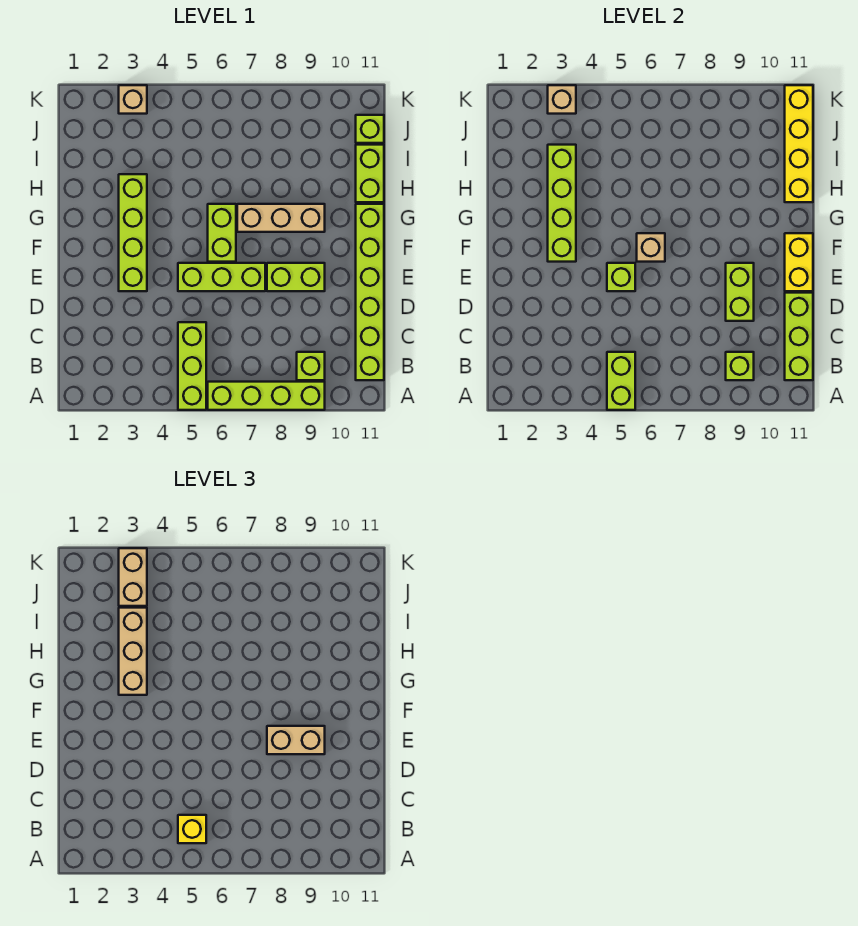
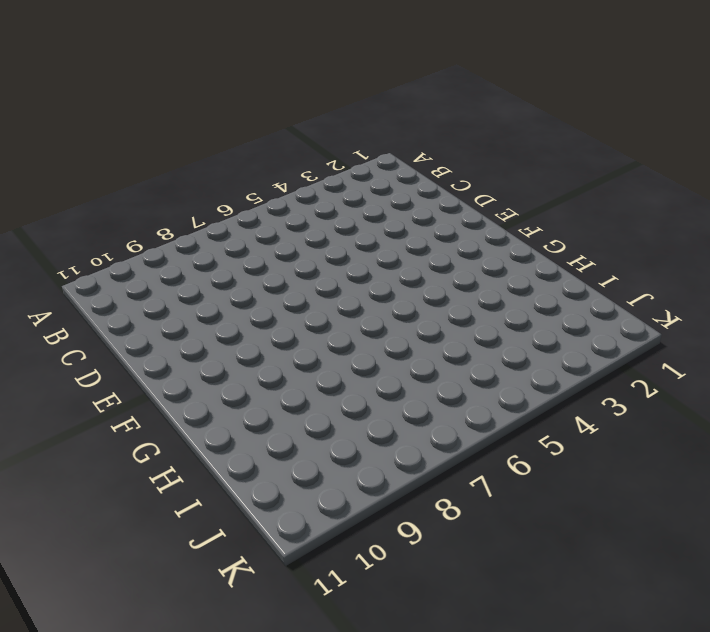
none -> lime 1x3 brick [178,322,206,410]
none -> lime 1x4 brick [208,382,325,410]
none -> lime 1x1 brick [297,352,325,380]

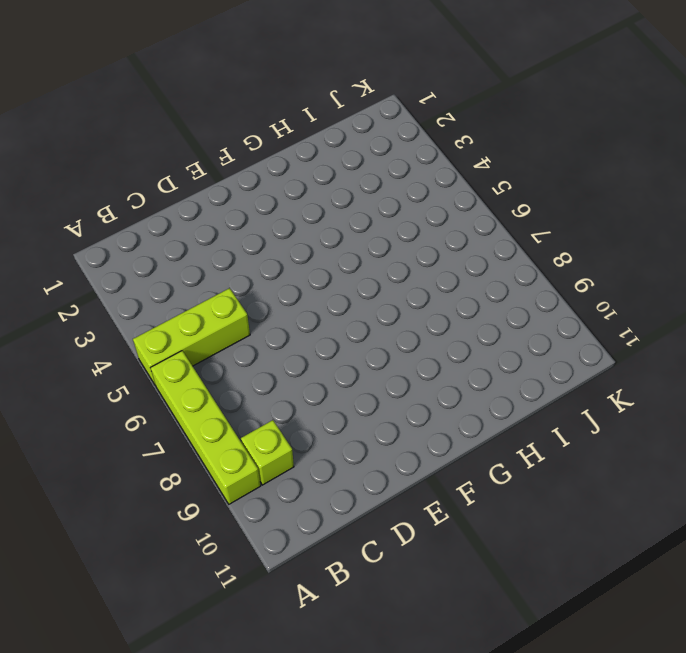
none -> lime 1x6 brick [356,204,384,380]
none -> lime 1x4 brick [119,174,147,291]
none -> lime 1x3 brick [178,263,265,291]

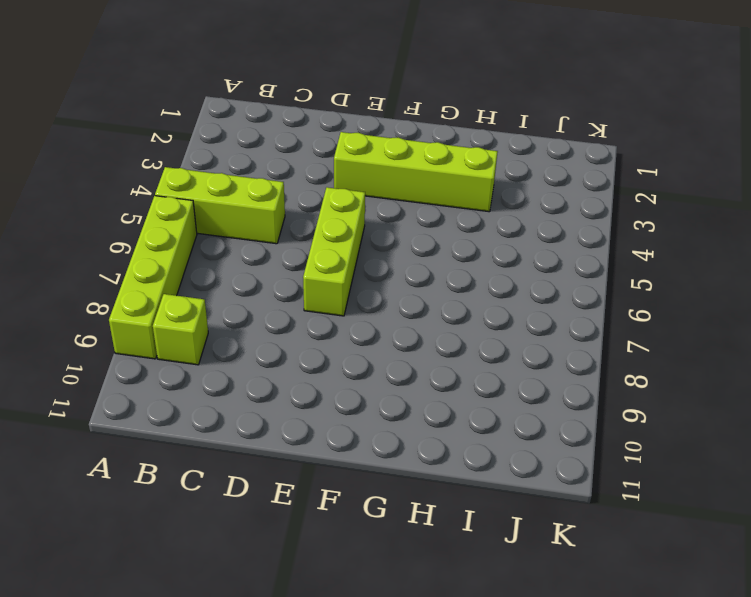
none -> lime 1x6 brick [356,204,384,380]
none -> lime 1x2 brick [267,263,325,291]
none -> lime 1x2 brick [208,204,236,262]

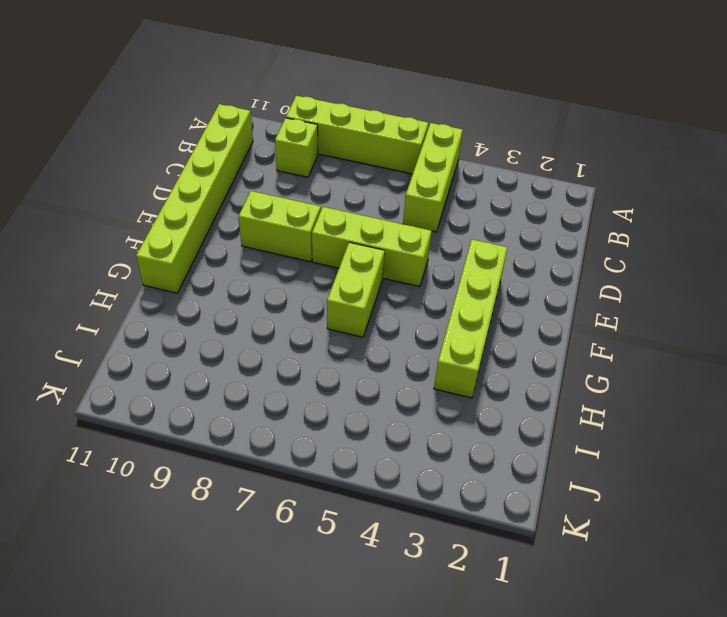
none -> tan 1x3 brick [237,204,325,232]
none -> lime 1x2 brick [356,145,384,202]
none -> lime 1x1 brick [356,115,384,143]

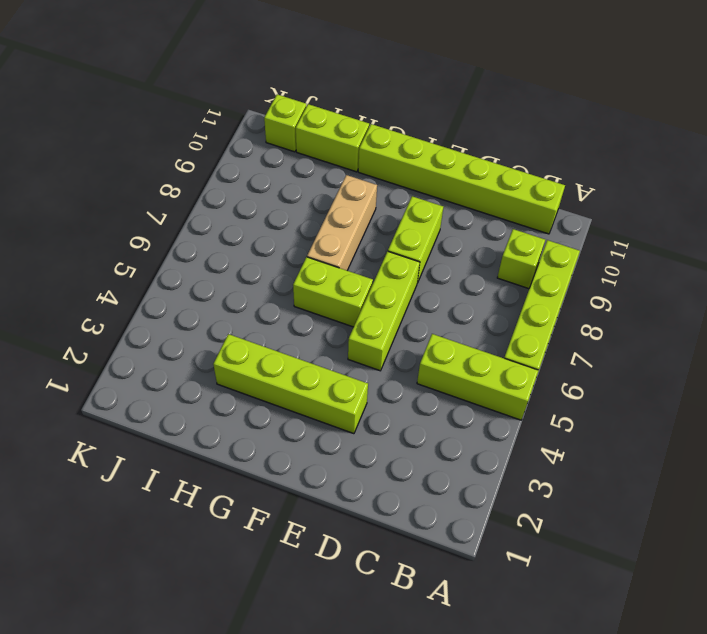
none -> tan 1x1 brick [119,85,147,114]
none -> lime 1x2 brick [607,352,635,410]
none -> lime 1x1 brick [726,352,754,380]

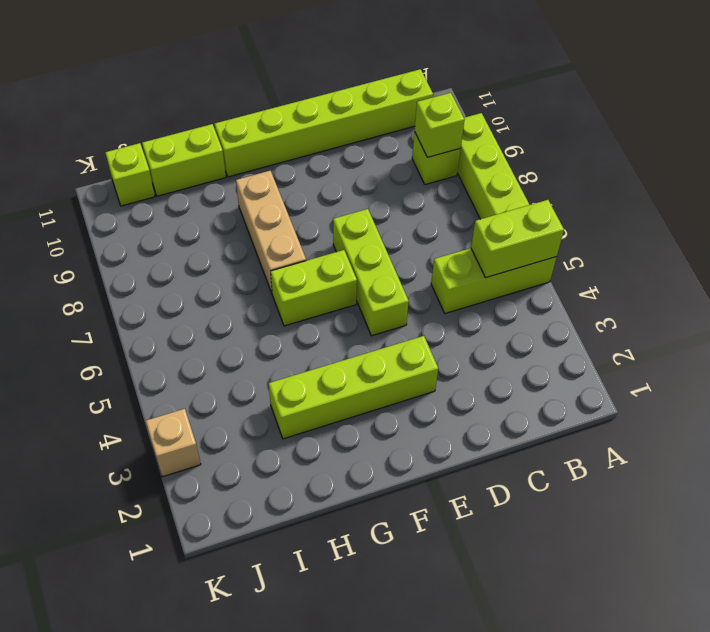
none -> lime 1x2 brick [267,263,325,291]
none -> lime 1x3 brick [785,293,813,380]
none -> lime 1x2 brick [726,263,754,321]

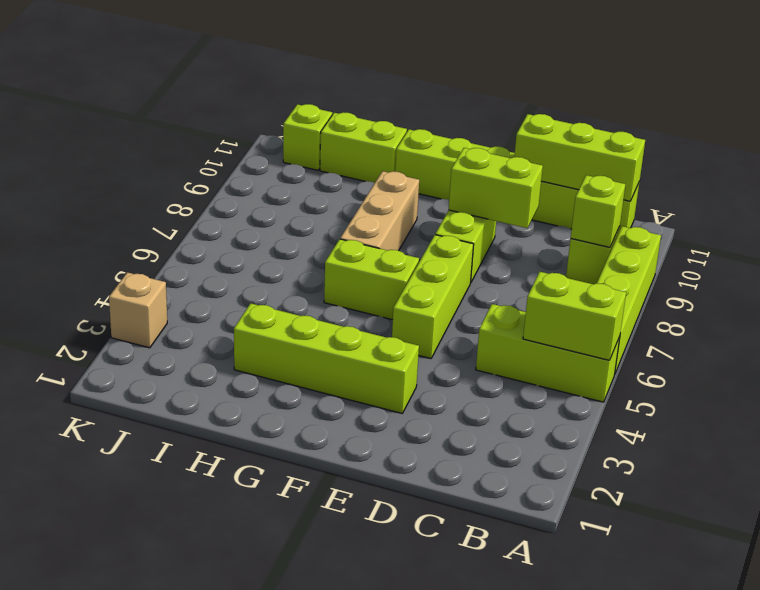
none -> lime 1x1 brick [607,263,635,291]
none -> yellow 1x2 brick [785,233,813,291]
none -> lime 1x4 brick [548,145,576,262]

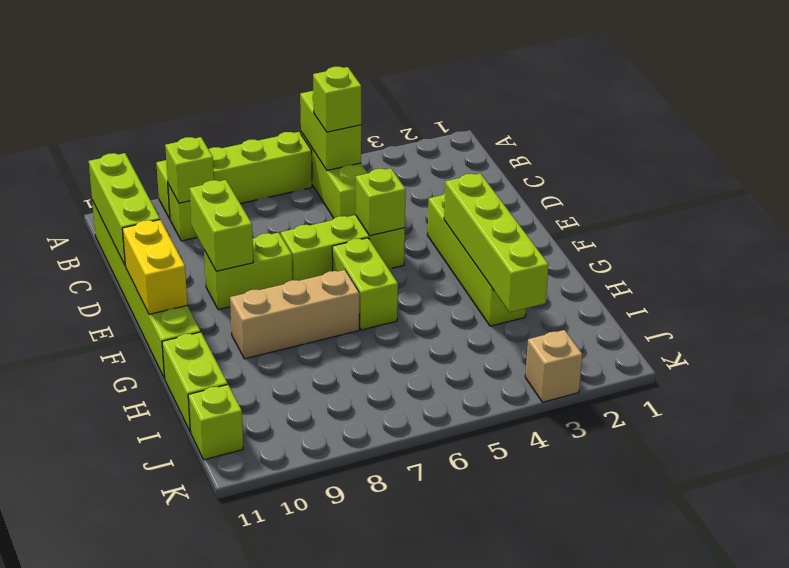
lime 1x1 brick [313,67,361,132] -> yellow 1x1 brick [178,815,206,843]
none -> tan 1x1 brick [637,233,665,262]
none -> yellow 1x4 brick [785,85,813,202]
none -> tan 1x1 brick [548,85,576,114]

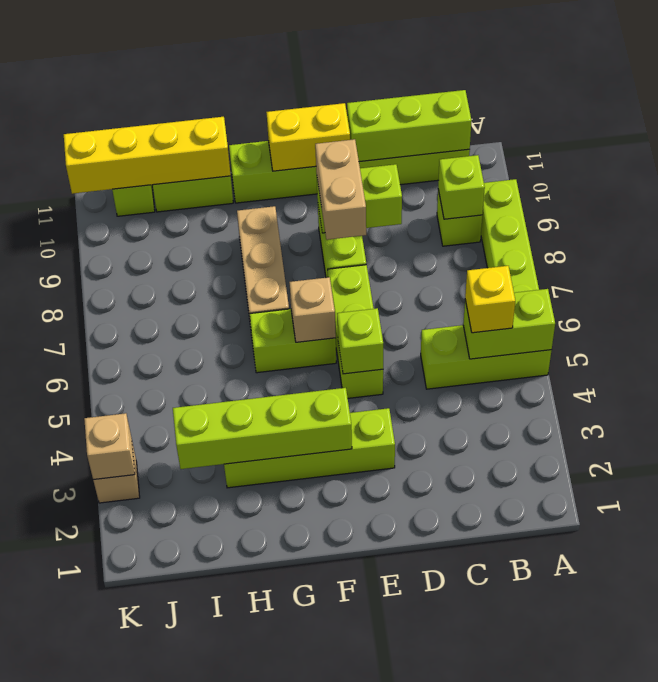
none -> tan 1x3 brick [119,608,147,695]
none -> tan 1x2 brick [119,548,147,606]

